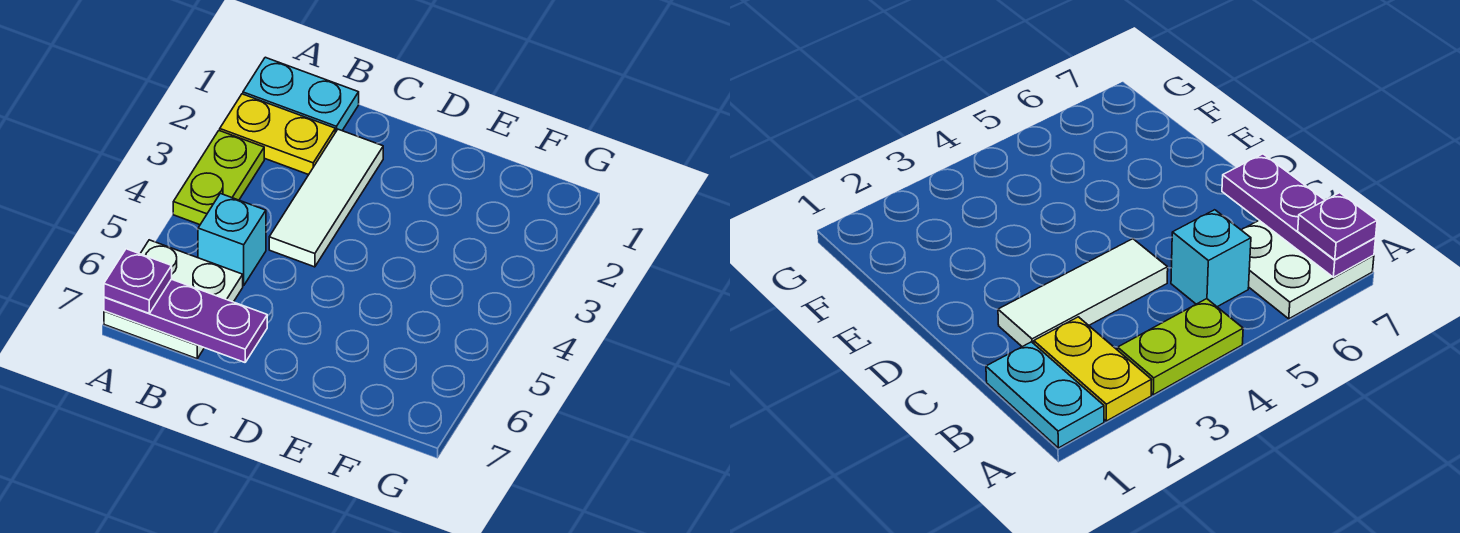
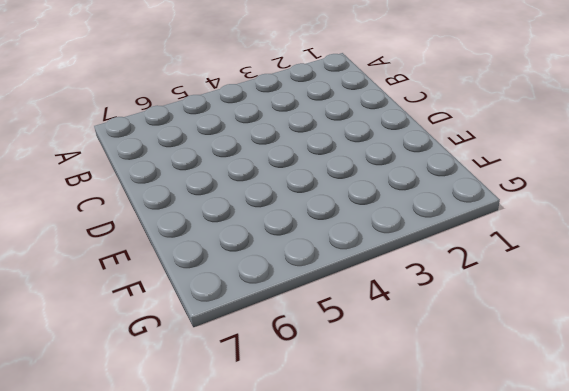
none -> cyan 1x2 plate [243,57,359,132]
none -> yellow 1x2 plate [220,94,335,175]

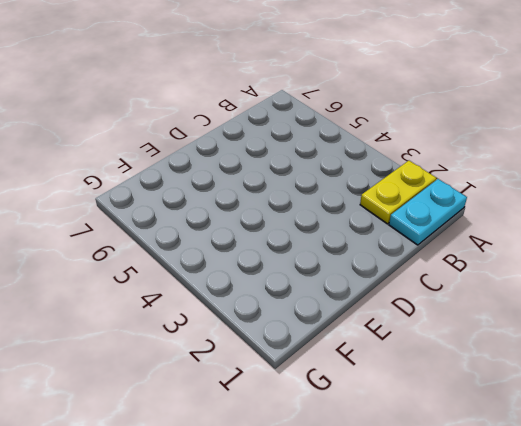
none -> lime 1x2 plate [173,130,264,225]
none -> white 2x2 plate [104,240,243,359]

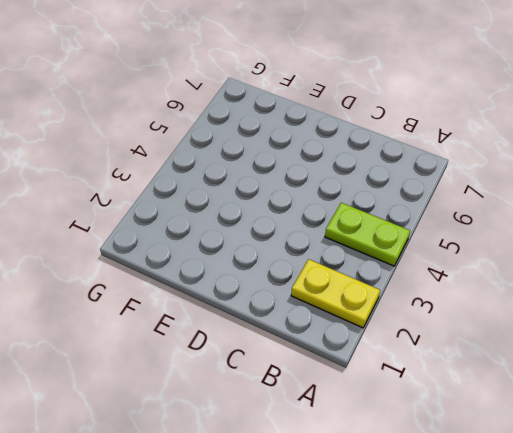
lime 1x2 plate [325,203,410,266] -> lime 1x2 plate turned to [173,130,264,225]
none -> cyan 1x2 plate [243,57,359,132]
none -> white 2x2 plate [104,240,243,359]

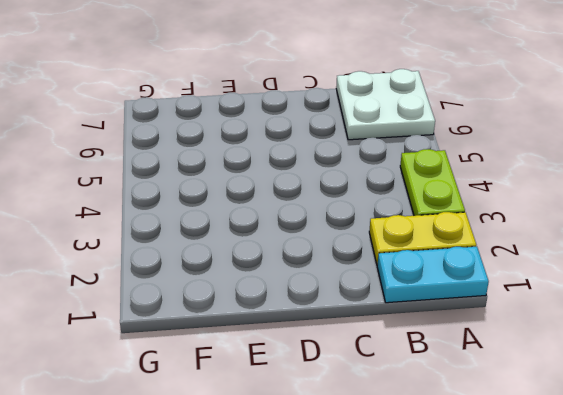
none -> cyan 1x1 brick [198,193,266,286]
none -> white 1x3 tile [269,129,383,267]

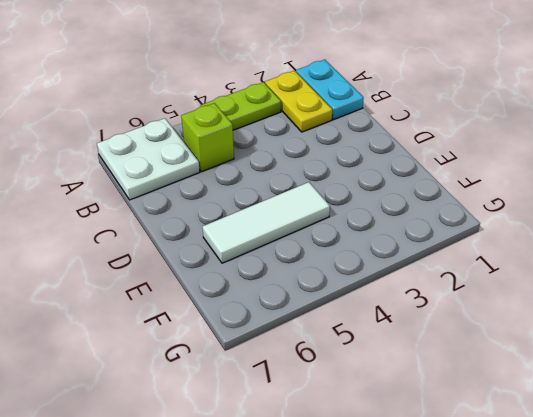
lime 1x1 brick [181,103,234,172] -> cyan 1x1 brick [198,193,266,286]
white 1x3 tile [202,182,330,263] -> white 1x3 tile moved to [269,129,383,267]
none -> purple 1x3 plate [104,279,267,362]
none -> purple 1x1 plate [104,249,172,313]

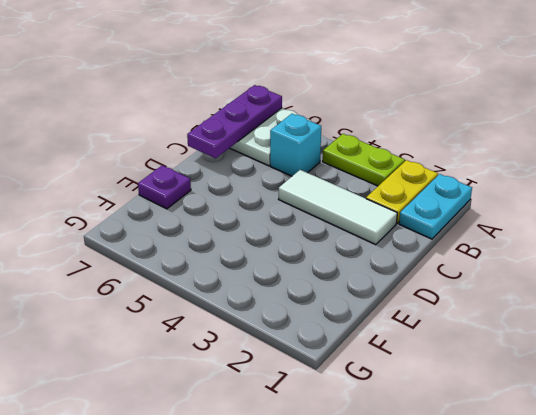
purple 1x1 plate [138,165,191,209] -> purple 1x1 plate moved to [104,249,172,313]

